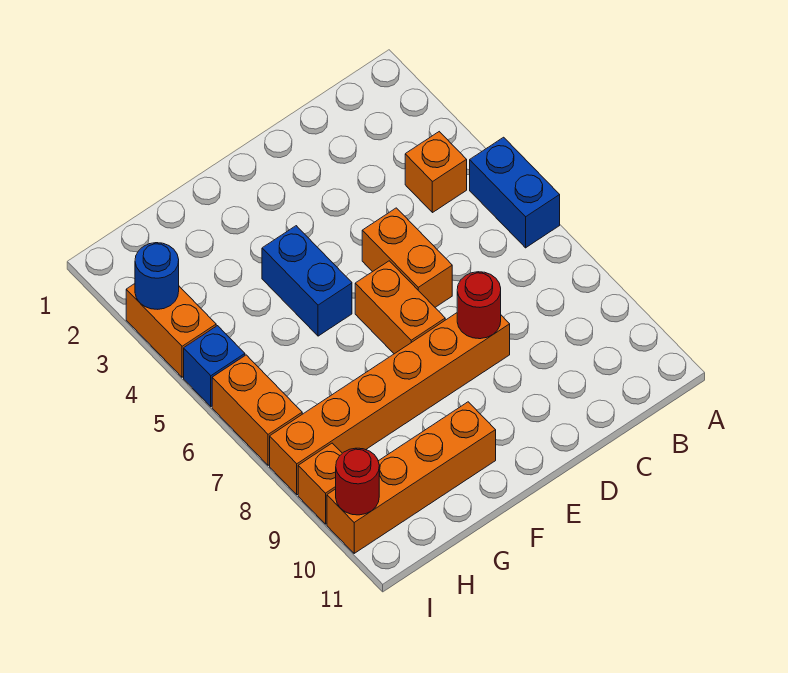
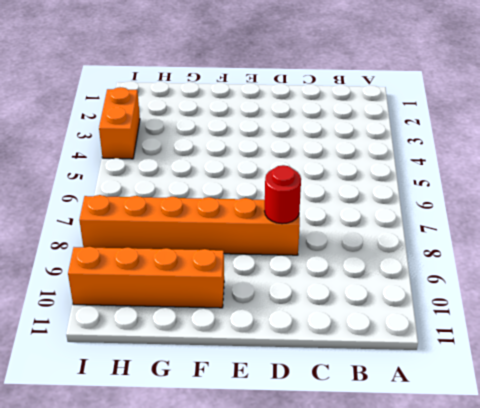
none -> blue 1x2 brick [470,137,560,248]
none -> orange 1x1 brick [405,132,467,213]
none -> orange 1x2 brick [362,208,452,307]

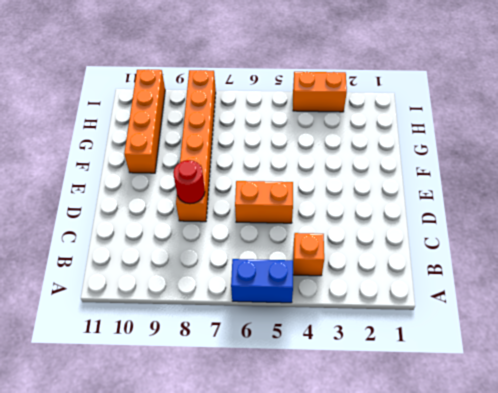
none -> orange 1x2 brick [355,261,445,354]
none -> blue 1x2 brick [262,226,352,336]
none -> blue 1x1 brick [184,326,245,407]

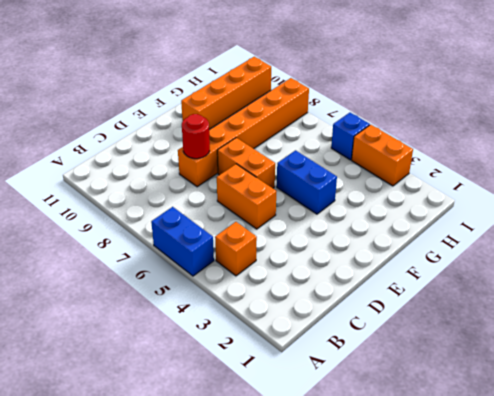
none -> orange 1x2 brick [212,355,302,465]
none -> orange 1x1 brick [298,443,342,524]
none -> blue 1x1 round brick [135,243,179,309]

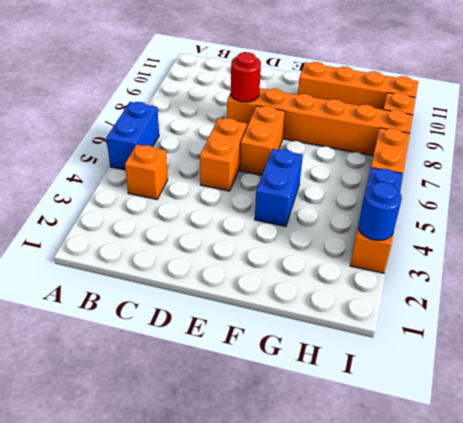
none -> red 1x1 round brick [336,448,379,515]

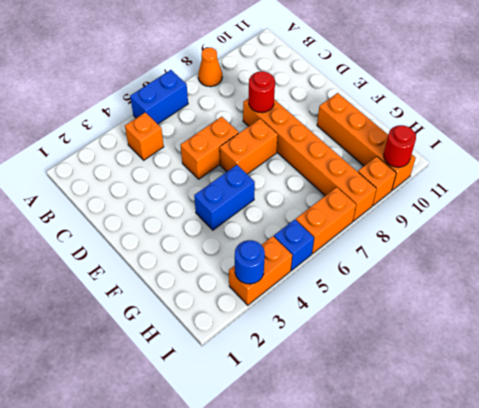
orange 1x1 cone [198,48,222,87] -> none

